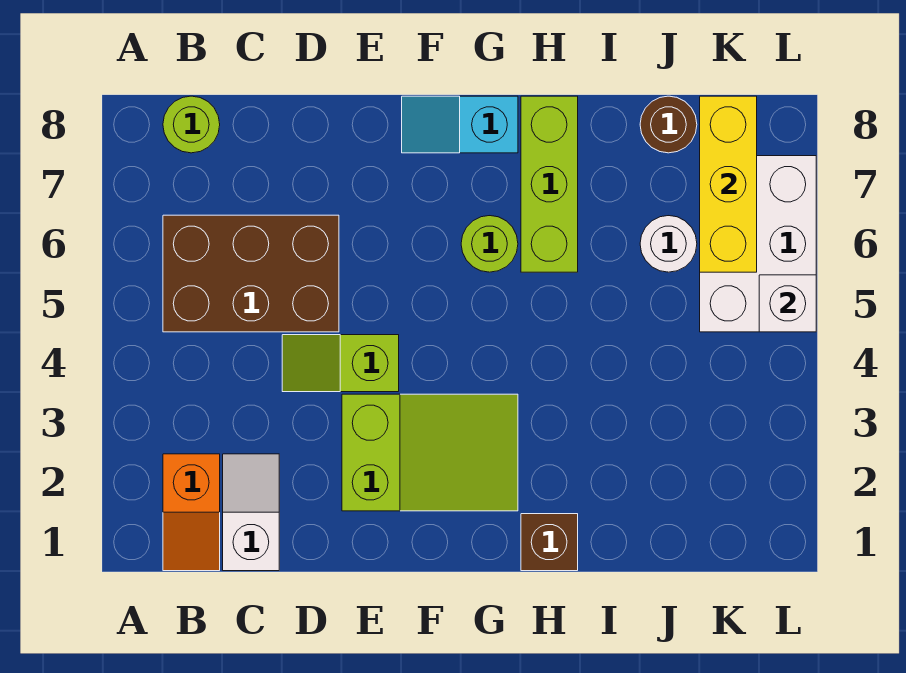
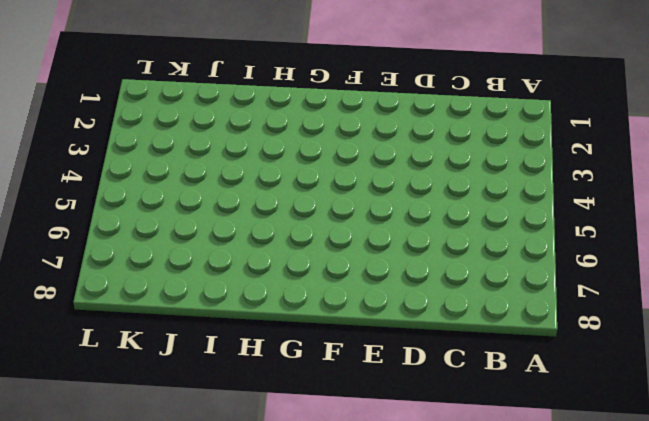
none -> orange 1x2 slope [163,454,220,571]
none -> brown 2x3 brick [163,215,339,332]
none -> lime 1x1 round brick [163,96,220,153]

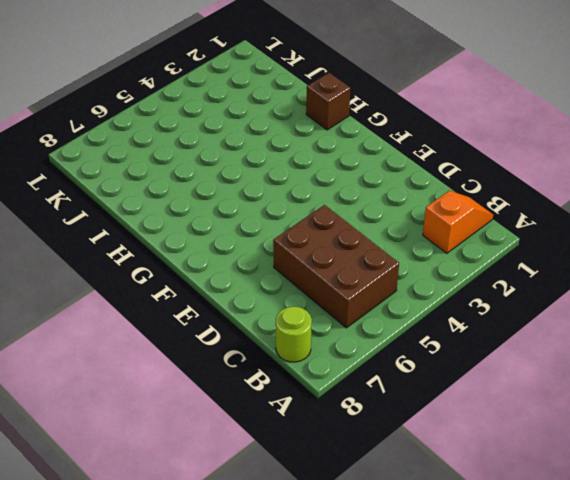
none -> white 1x2 slope [223,454,279,571]
none -> lime 1x2 slope [282,335,399,392]
none -> lime 2x3 slope [342,394,518,511]

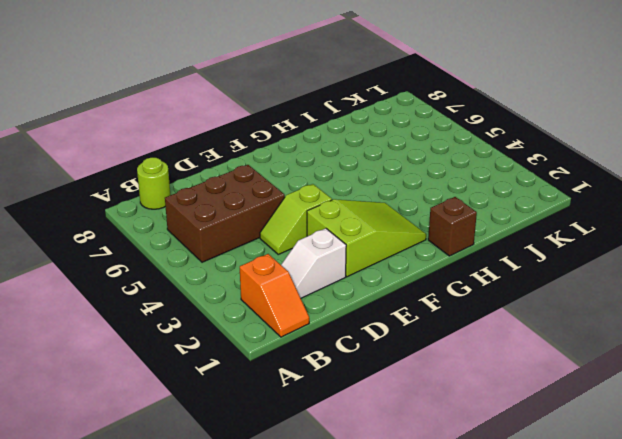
white 1x2 slope [281,228,346,298] -> white 1x2 slope turned to [223,454,279,571]
none -> cyan 1x2 slope [402,96,518,153]
none -> lime 1x1 round brick [461,216,518,272]
none -> lime 1x3 brick [521,96,578,272]

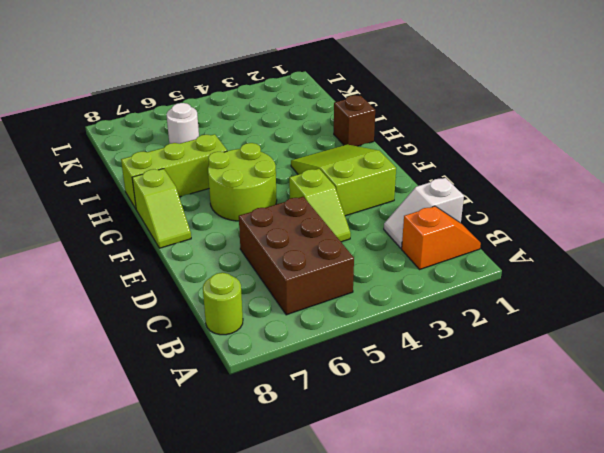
lime 2x2 round brick [208,143,277,221] -> lime 1x1 round brick [461,216,518,272]
lime 1x2 slope [132,169,191,248] -> cyan 1x2 slope [402,96,518,153]
none -> brown 1x1 round brick [640,96,697,153]
none -> white 2x3 brick [700,156,816,332]
none -> yellow 1x3 brick [700,96,757,272]

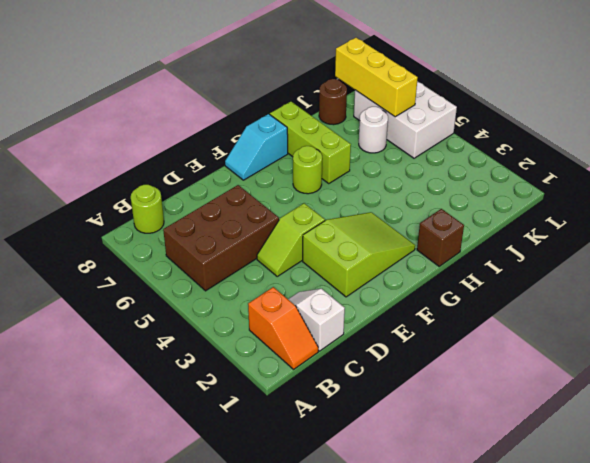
none -> white 1x1 brick [759,275,816,332]

